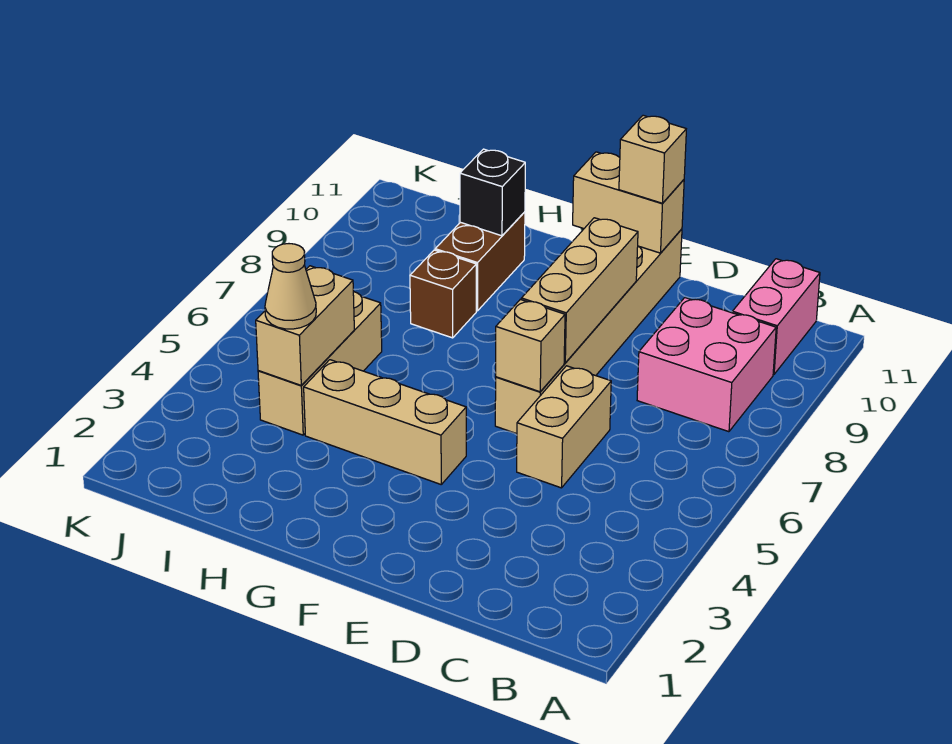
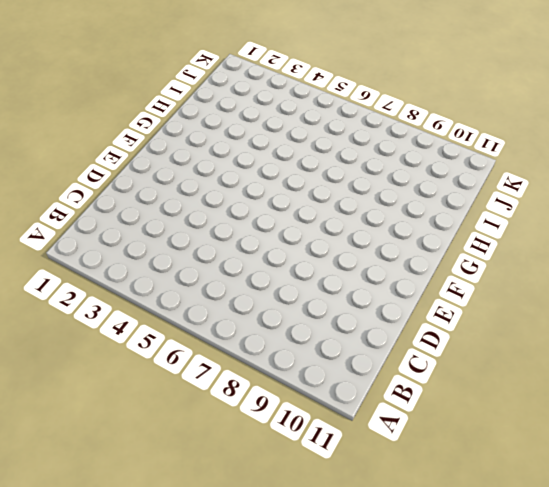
none -> pink 2x2 brick [637,298,776,432]
none -> pink 1x2 brick [732,259,820,374]
none -> tan 1x2 brick [517,366,611,488]

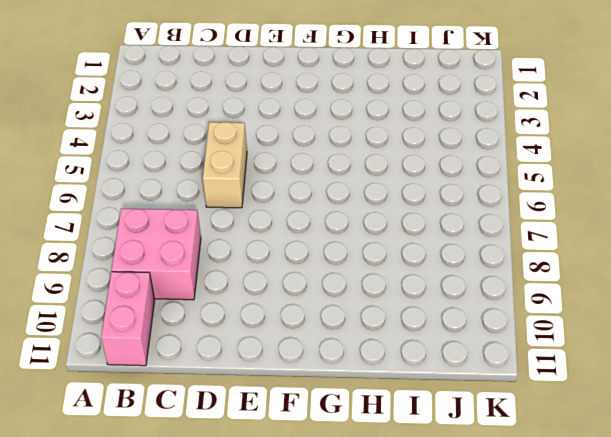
none -> tan 1x6 brick [495,229,682,434]
none -> tan 1x3 brick [304,360,466,484]
none -> brown 1x1 brick [410,250,476,338]

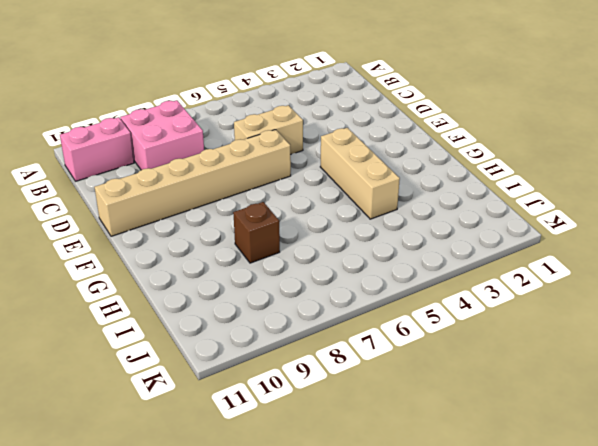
none -> brown 1x2 brick [435,212,525,311]
none -> tan 1x3 brick [258,292,382,435]
none -> tan 1x1 brick [496,299,565,392]

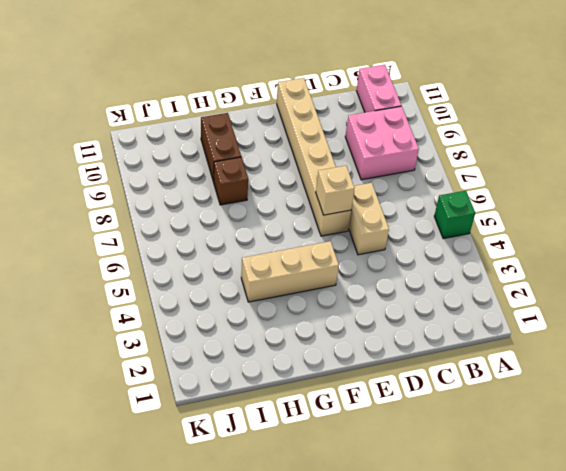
green 1x1 brick [434,191,475,239] -> none
none -> tan 1x3 brick [258,292,382,435]
none -> tan 1x3 brick [521,218,638,363]
none -> tan 1x2 brick [573,152,684,253]

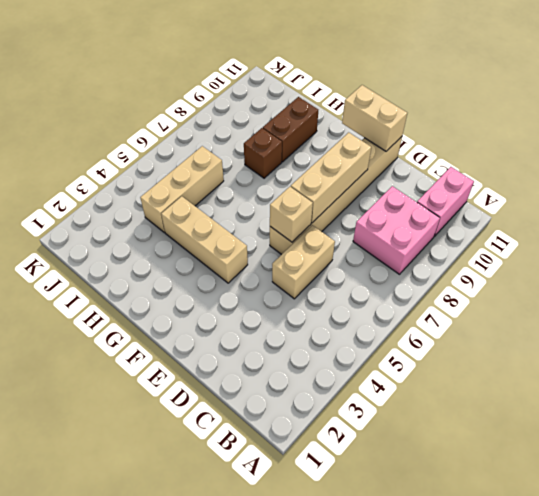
none -> black 1x1 brick [460,149,525,236]
none -> tan 1x2 brick [256,266,354,386]
none -> tan 1x1 brick [619,115,686,203]

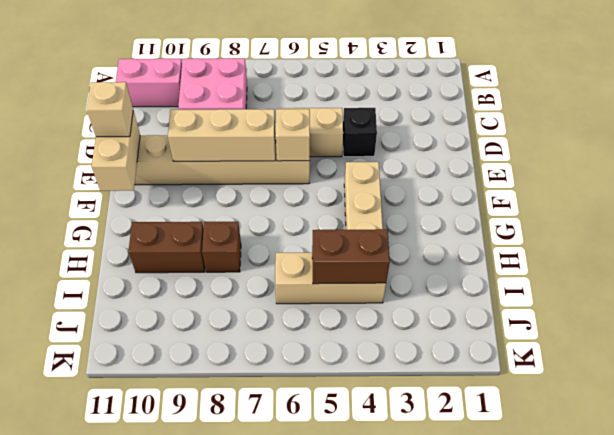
black 1x1 brick [343,108,377,157] -> black 1x1 brick moved to [460,149,525,236]
brown 1x2 brick [312,229,390,284] -> tan 1x2 brick [256,266,354,386]
none -> tan 1x1 cone [265,244,316,329]

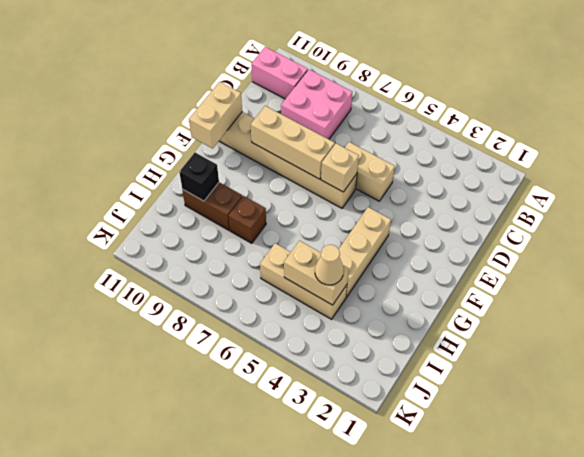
none -> tan 1x1 brick [619,115,686,203]

